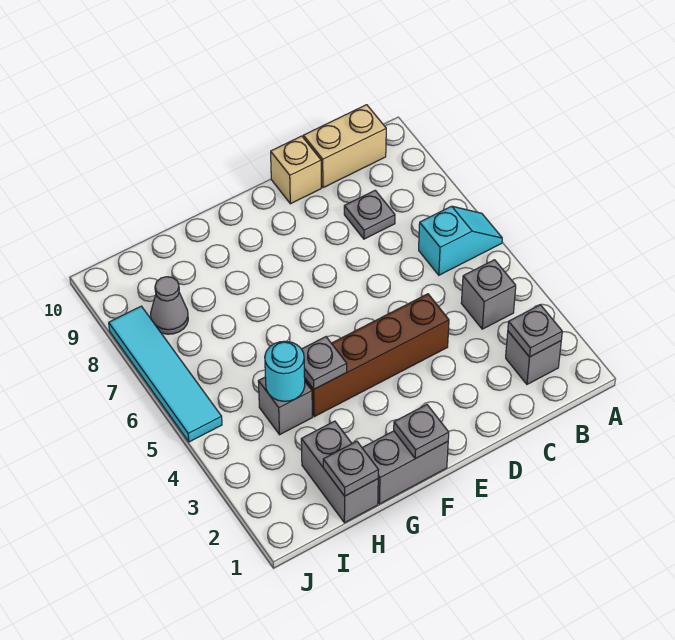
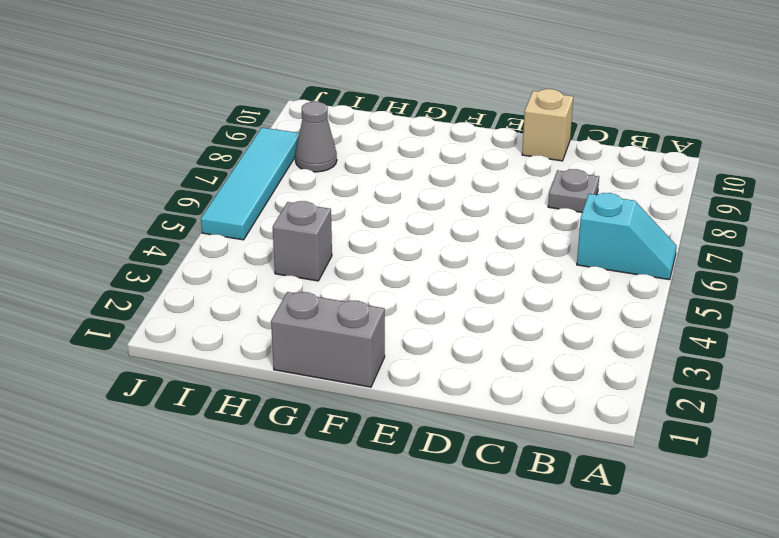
none -> grey 1x1 brick [506,331,561,384]
none -> grey 1x1 brick [461,260,516,329]
none -> tan 1x2 brick [303,105,386,188]

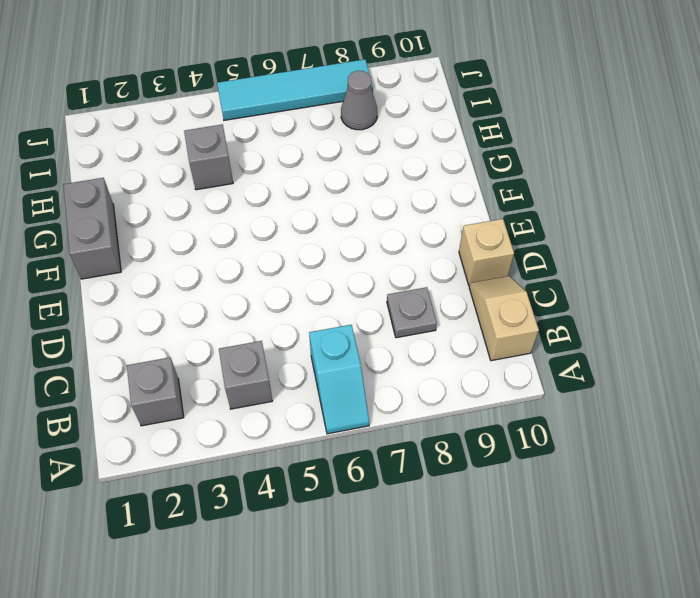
tan 1x2 slope [469,276,539,361] -> tan 1x2 brick [303,105,386,188]
none -> brown 1x4 brick [305,294,449,417]
none -> grey 1x2 brick [301,421,378,523]
none -> grey 1x1 plate [508,305,562,357]

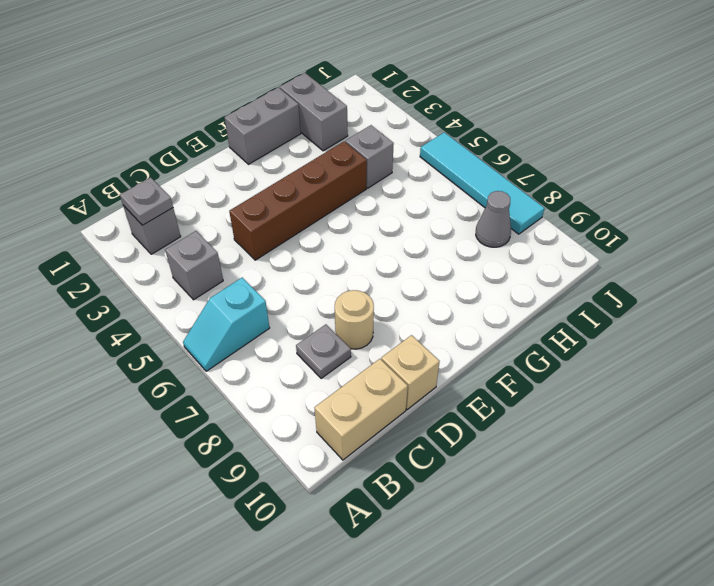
tan 1x1 round brick [335,290,374,349] -> none
none -> grey 1x1 plate [394,405,449,459]
none -> grey 1x1 plate [302,337,347,389]
none -> grey 1x1 plate [323,441,379,496]

